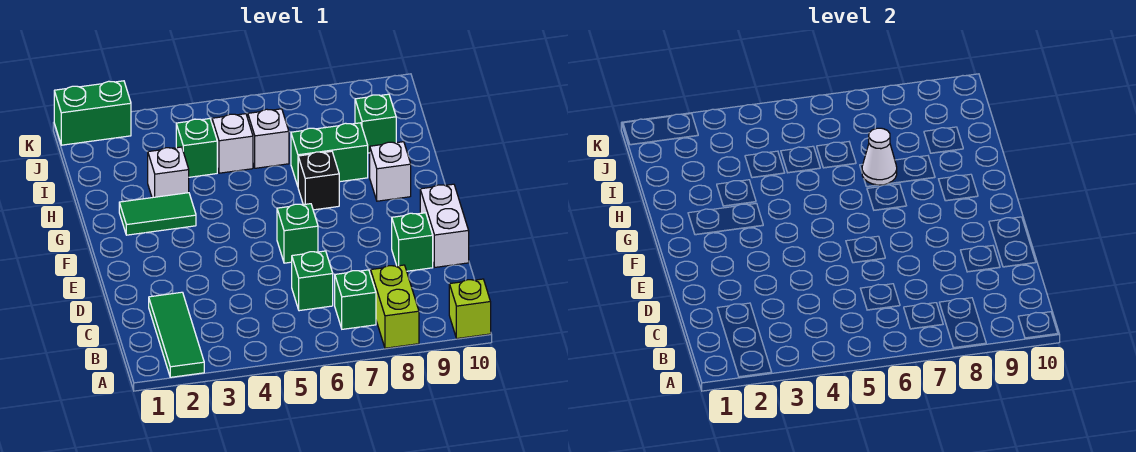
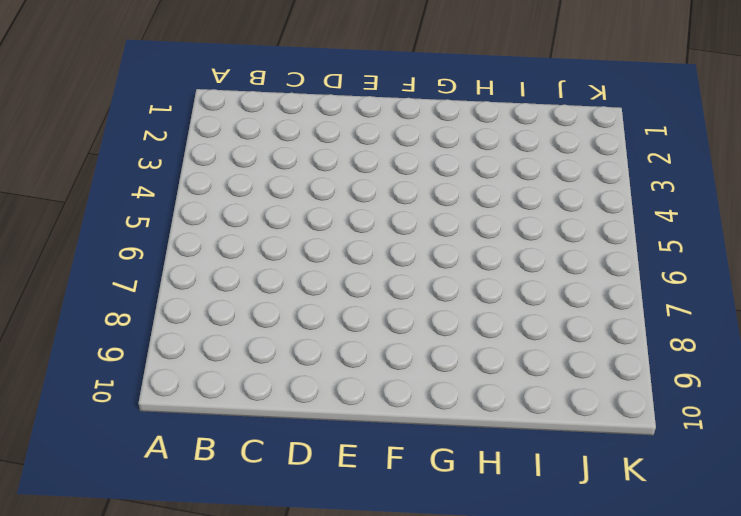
none -> green 1x3 tile [149,292,204,377]
none -> lime 1x2 brick [371,265,419,348]
none -> lime 1x1 brick [449,279,491,339]

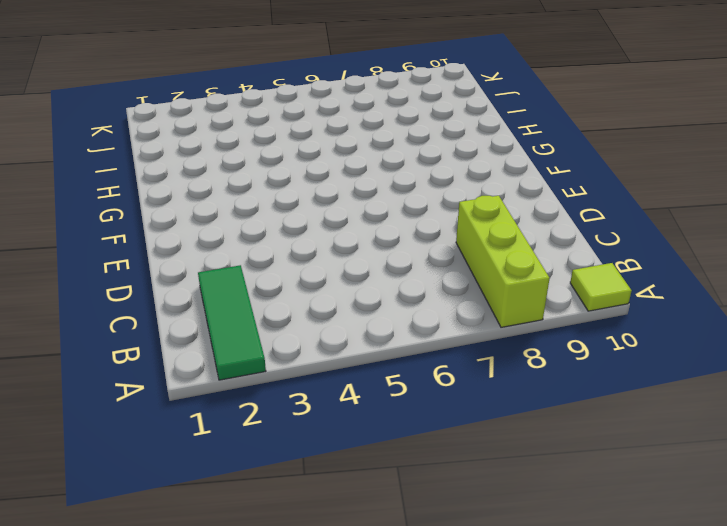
lime 1x3 brick [456,196,550,327] -> lime 1x2 brick [371,265,419,348]
lime 1x1 tile [570,263,632,311] -> lime 1x1 brick [449,279,491,339]
none -> green 1x1 brick [335,270,376,329]
none -> green 1x1 brick [292,251,333,311]
none -> green 1x1 brick [392,213,433,271]

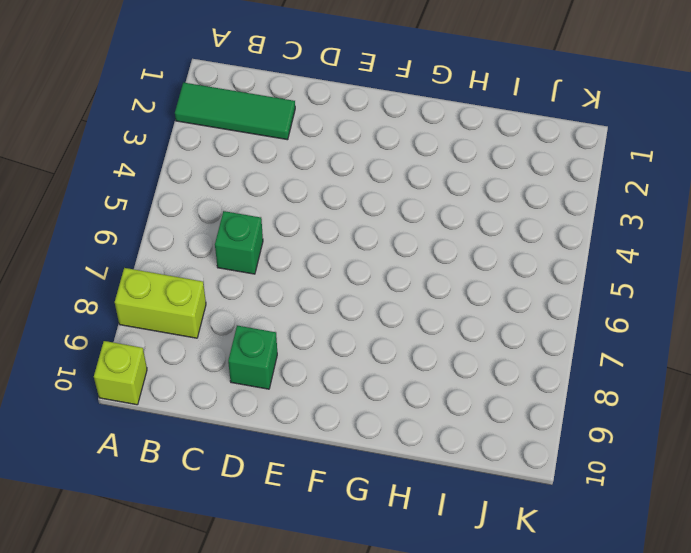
none -> green 1x1 brick [335,270,376,329]
none -> white 1x2 brick [420,184,469,267]
none -> green 1x1 brick [277,204,318,263]

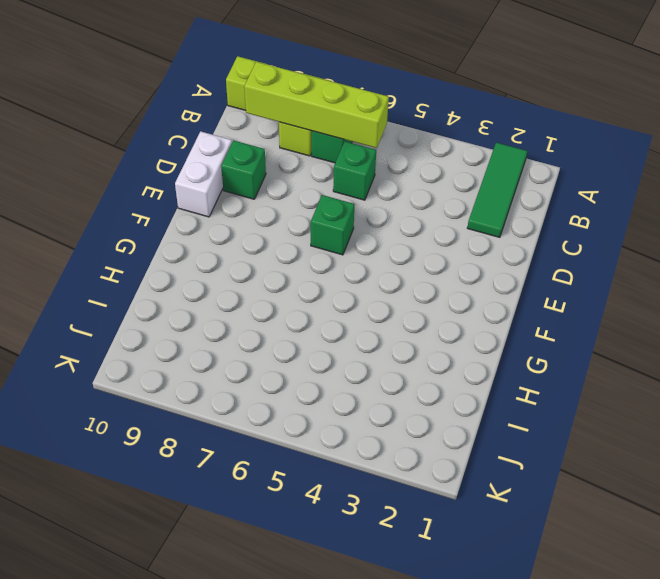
lime 1x4 brick [244,62,389,148] -> none
none -> green 1x2 tile [119,193,196,235]
none -> black 1x1 brick [298,151,339,210]
none -> white 1x1 brick [370,142,411,201]

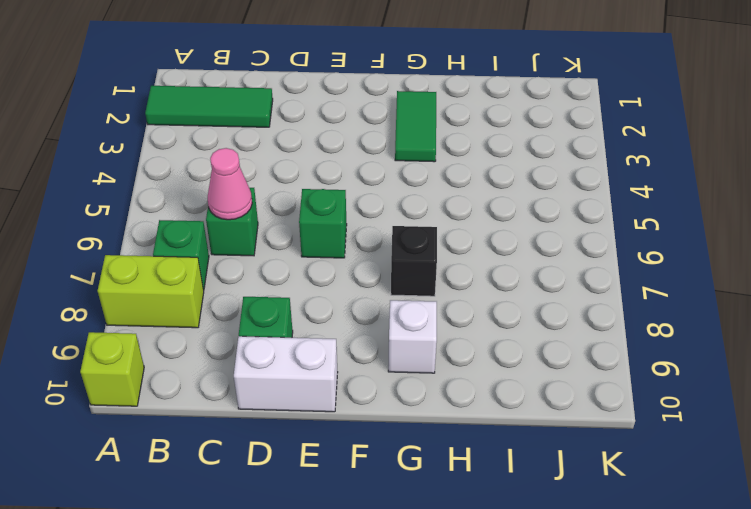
pink 1x1 cone [208,148,252,220] -> none
none -> white 1x1 brick [148,147,189,198]
none -> green 1x2 brick [291,123,368,186]
none -> green 1x1 brick [176,119,217,177]

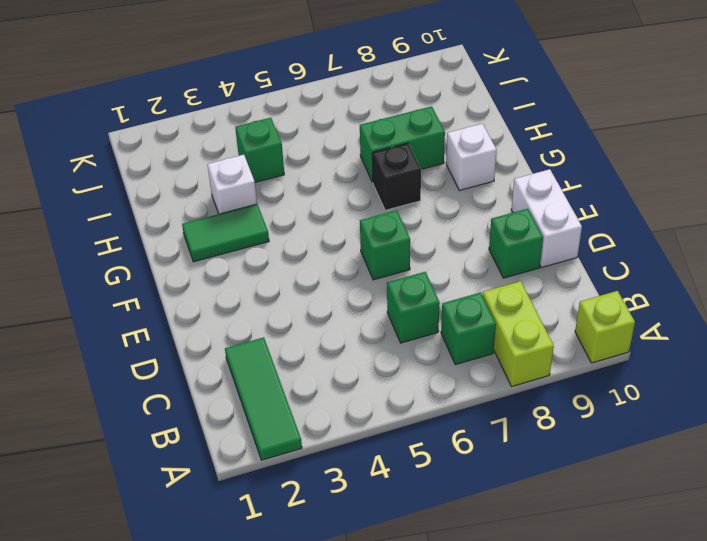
none -> white 1x1 brick [212,114,253,173]
none -> white 1x1 brick [248,109,289,168]
none -> green 1x1 brick [355,94,396,153]

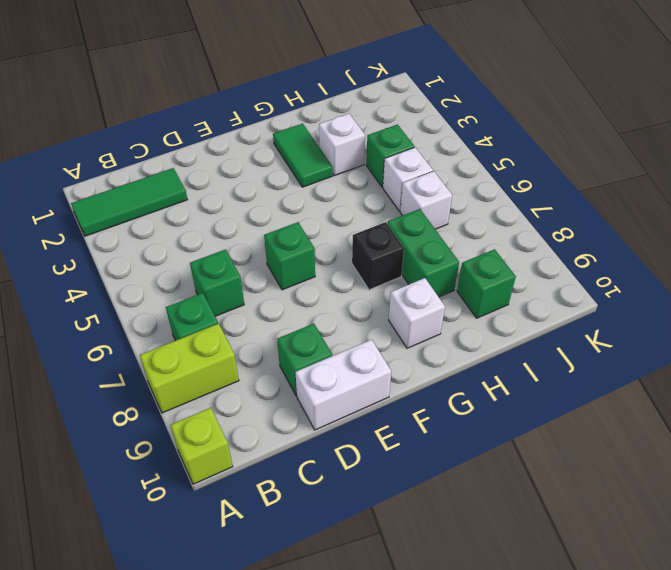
none -> green 1x2 brick [54,81,131,145]
none -> white 1x1 cone [862,128,897,185]

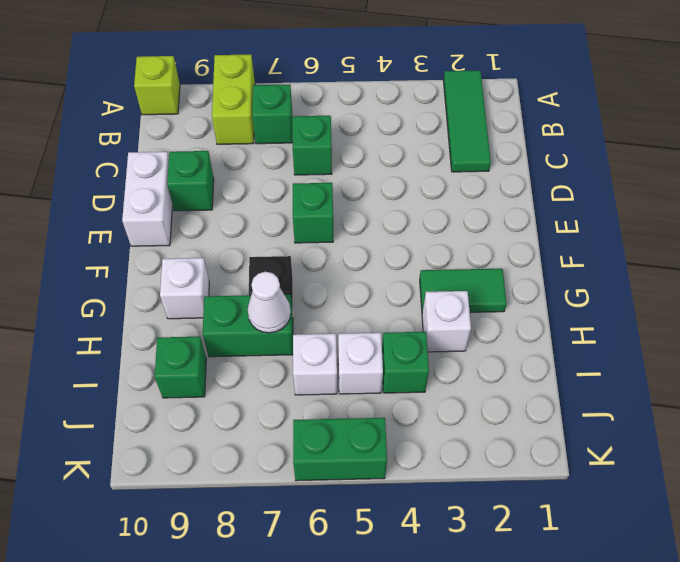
green 1x2 brick [293,418,387,481] -> green 1x2 brick moved to [54,81,131,145]

